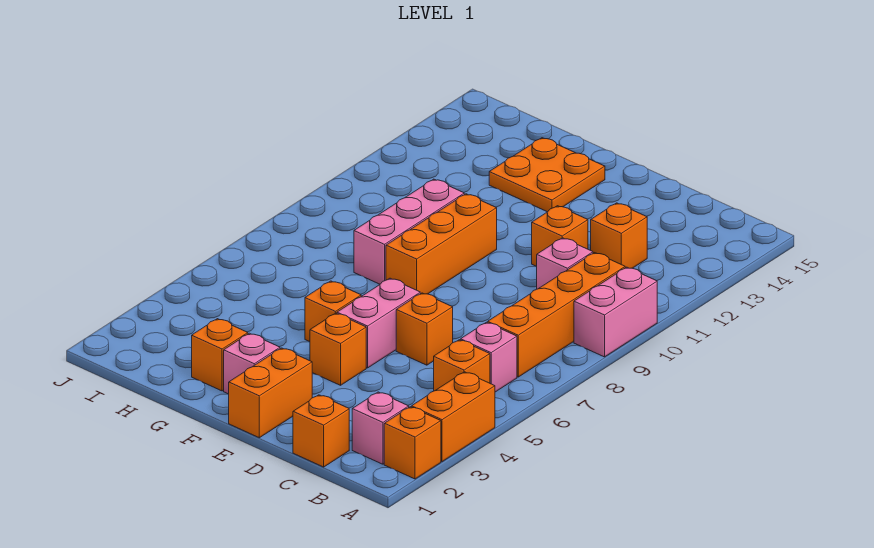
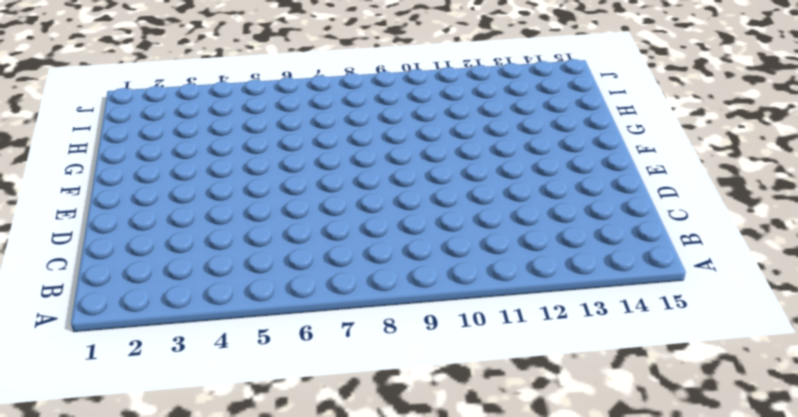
none -> orange 1x1 brick [384,407,441,479]
none -> orange 1x2 brick [412,372,495,462]
none -> pink 1x2 brick [574,267,657,357]

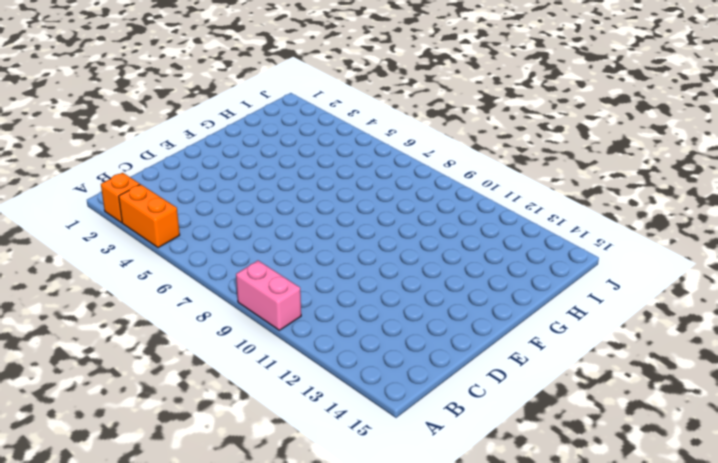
none -> pink 1x1 brick [352,392,409,464]
none -> orange 1x1 brick [434,340,490,391]
none -> pink 1x1 brick [461,322,517,392]

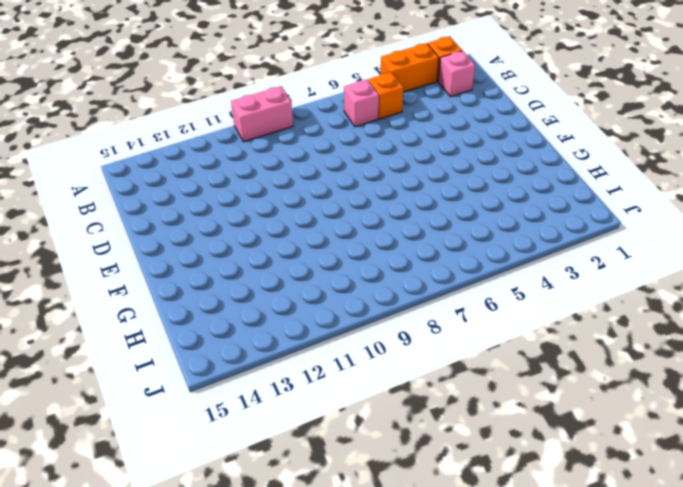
none -> orange 1x4 brick [488,253,625,377]
none -> orange 1x1 brick [293,395,349,467]
none -> pink 1x1 brick [537,238,593,289]

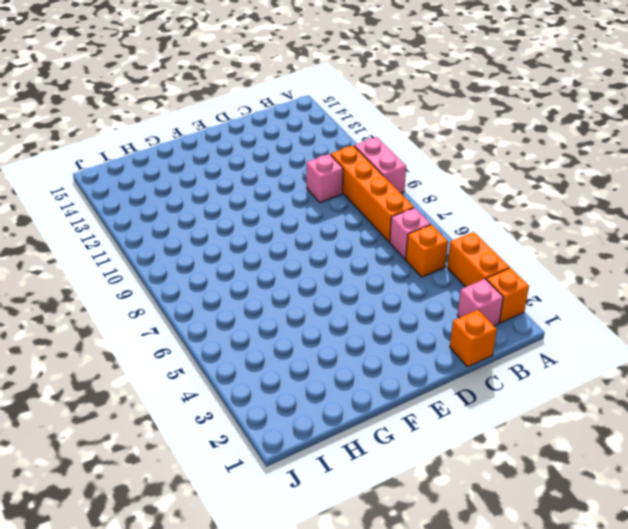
none -> orange 1x1 brick [591,203,647,268]
none -> orange 1x1 brick [396,293,453,365]
none -> orange 1x1 brick [532,206,588,266]

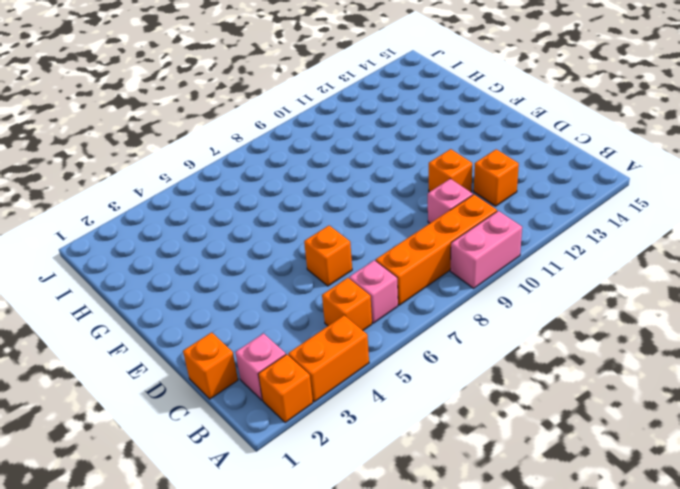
none -> orange 1x2 brick [229,348,312,438]
none -> orange 1x1 brick [310,313,366,385]
none -> pink 1x2 brick [337,278,420,368]

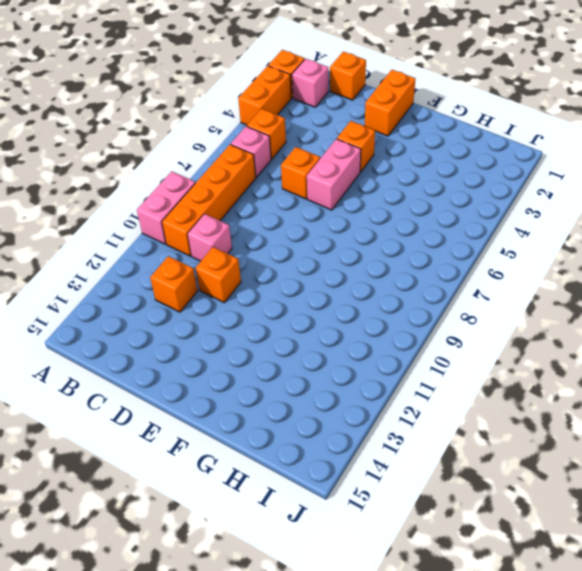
none -> pink 1x1 brick [224,333,280,394]
none -> orange 1x1 brick [305,281,361,342]
none -> orange 1x3 brick [386,194,497,294]

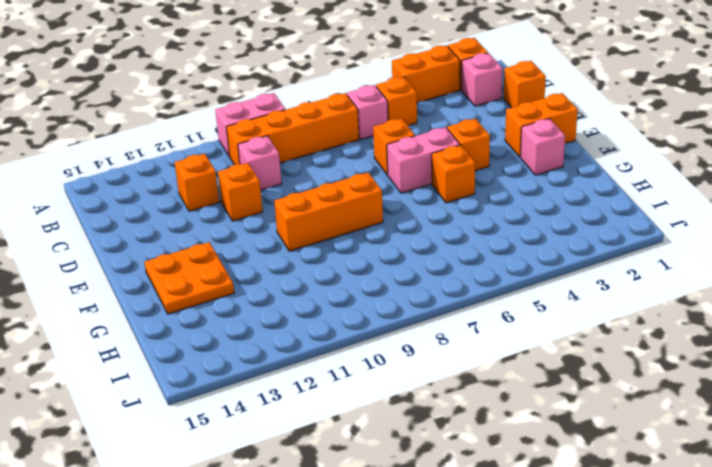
none -> orange 1x1 brick [192,319,248,391]
none -> pink 1x3 brick [354,179,464,284]

